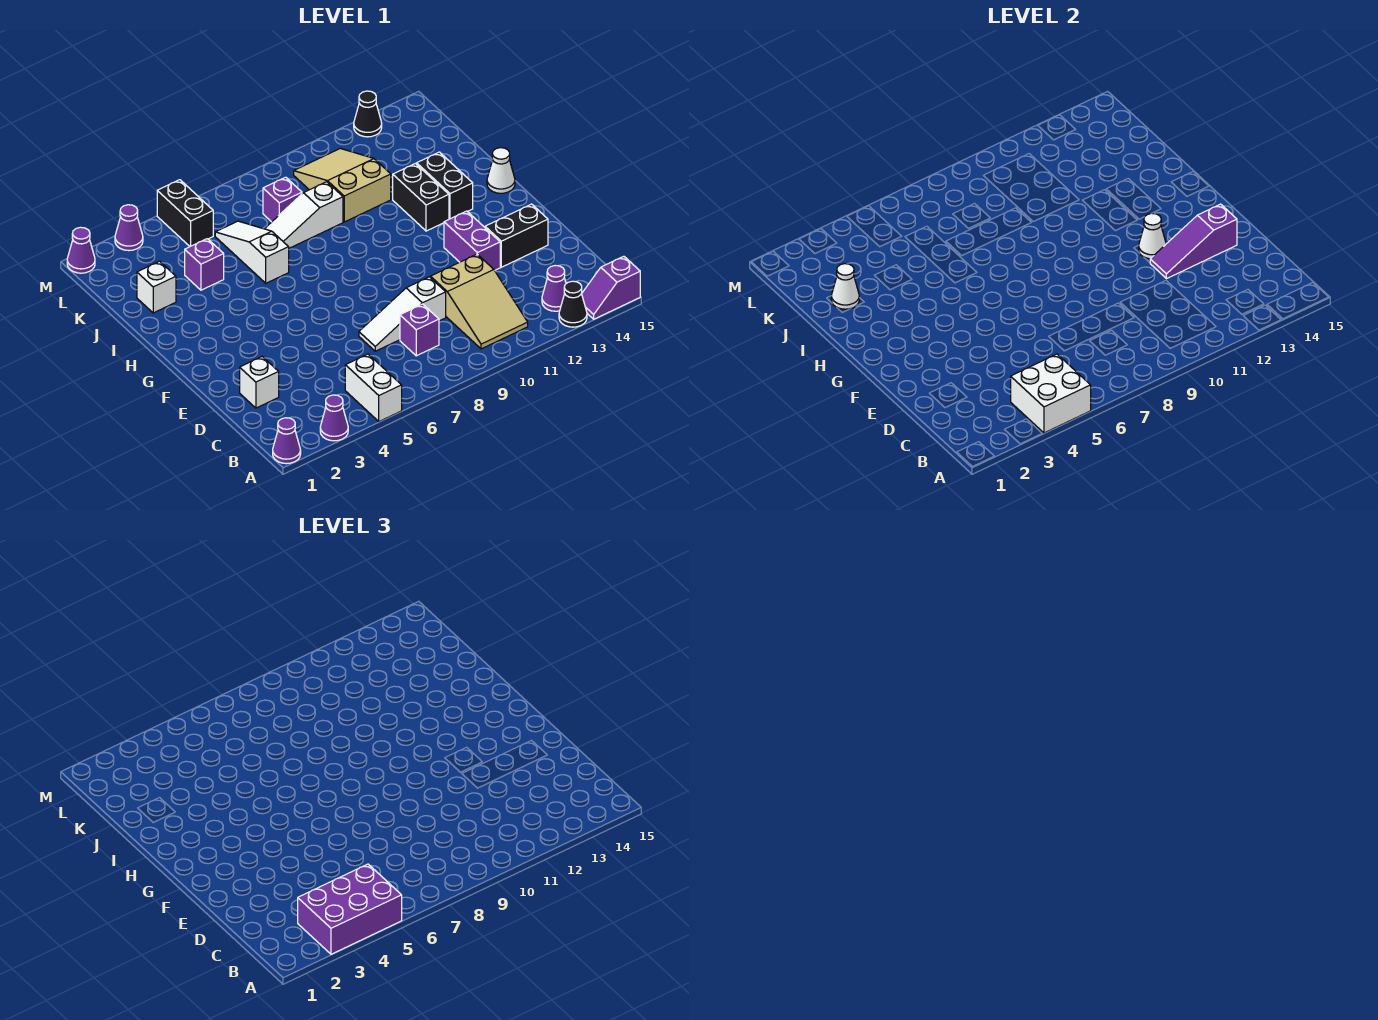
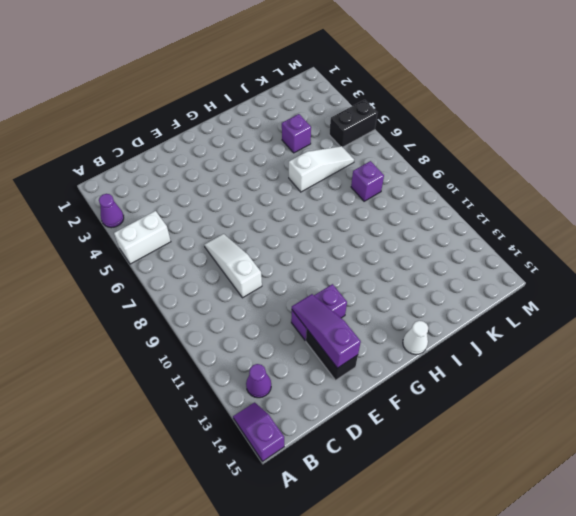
none -> purple 1x1 cone [273,418,301,464]
none -> black 1x1 cone [559,281,587,327]
none -> tan 2x3 slope [431,254,528,349]
none -> purple 1x1 brick [400,304,439,356]

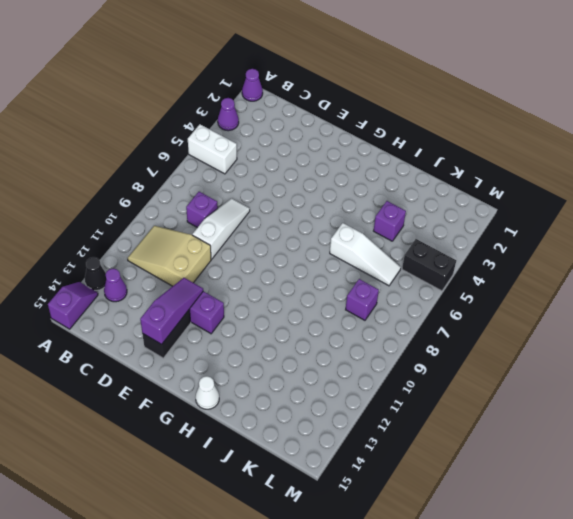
none -> white 1x1 brick [240,357,279,408]
none -> black 1x2 brick [393,164,449,231]
none -> black 1x2 brick [417,152,473,219]
none -> white 1x1 brick [137,261,176,313]

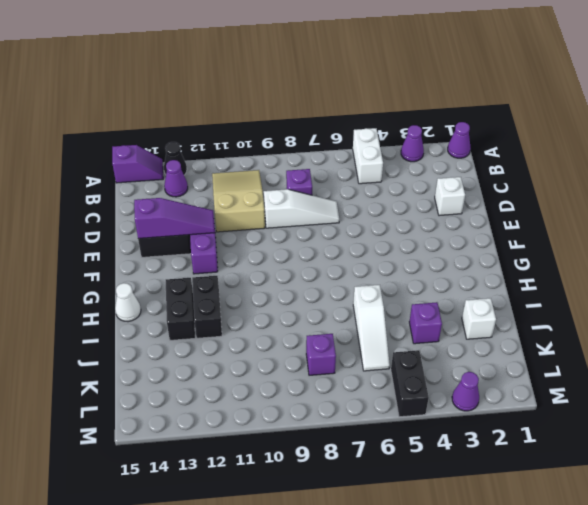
none -> white 1x3 slope [265,182,343,248]
none -> tan 2x3 slope [294,148,391,222]
none -> purple 1x1 cone [67,227,95,273]
none -> black 1x1 cone [354,91,382,137]

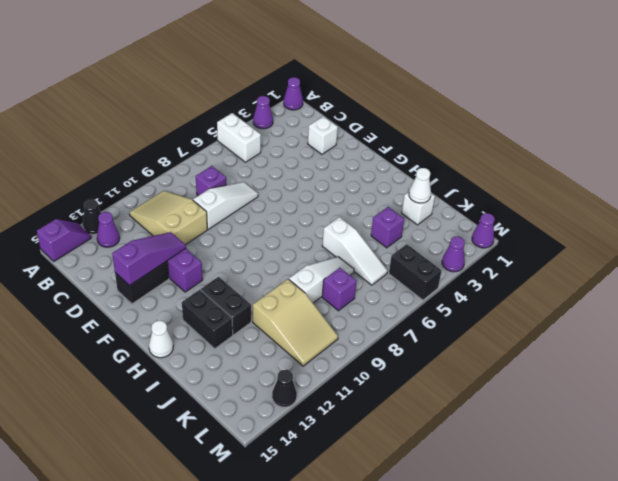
none -> white 2x2 brick [1011,354,1091,433]
none -> white 1x1 cone [1139,213,1166,259]
none -> purple 2x3 brick [298,864,402,954]

